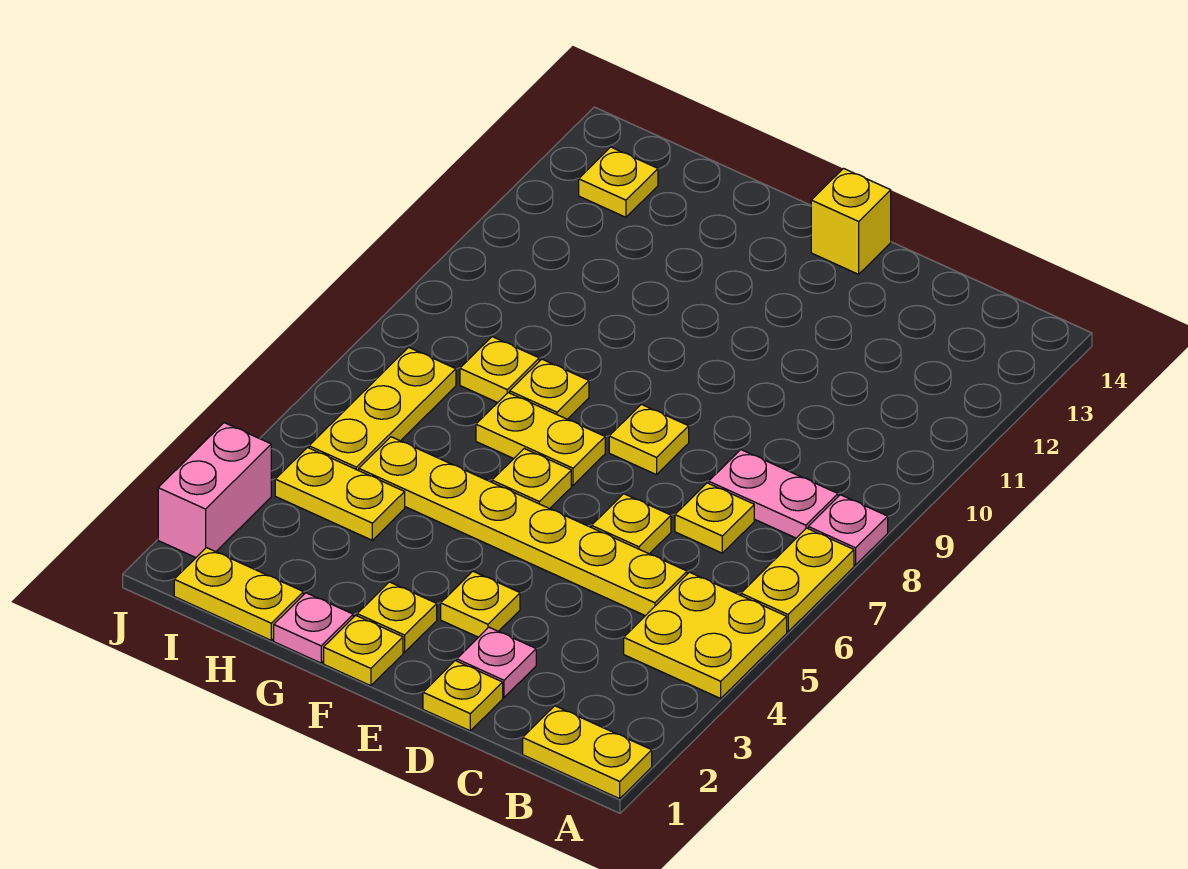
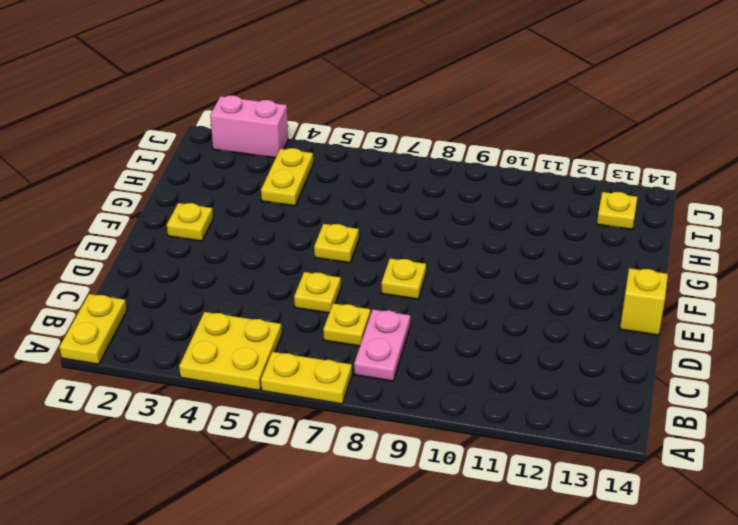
none -> pink 1x1 plate [808,495,888,565]
none -> yellow 1x6 plate [359,437,687,616]
none -> yellow 1x1 plate [423,661,503,731]

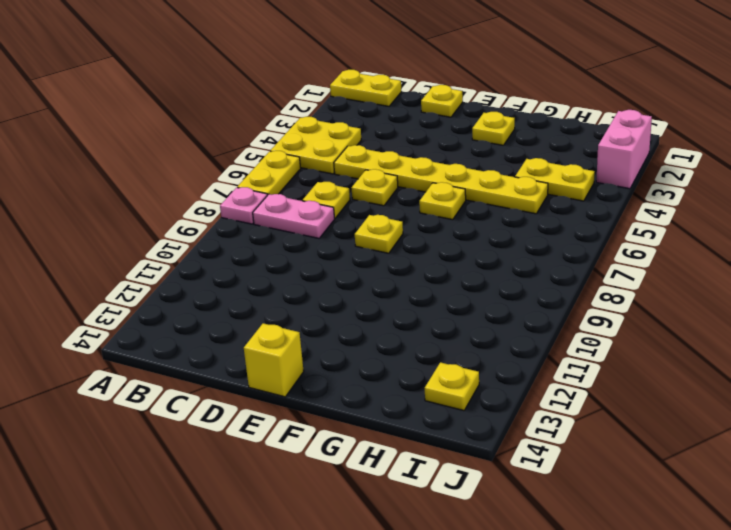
none -> pink 1x1 plate [457,627,536,697]
none -> yellow 1x1 plate [441,571,520,637]
none -> yellow 1x1 plate [324,615,403,686]

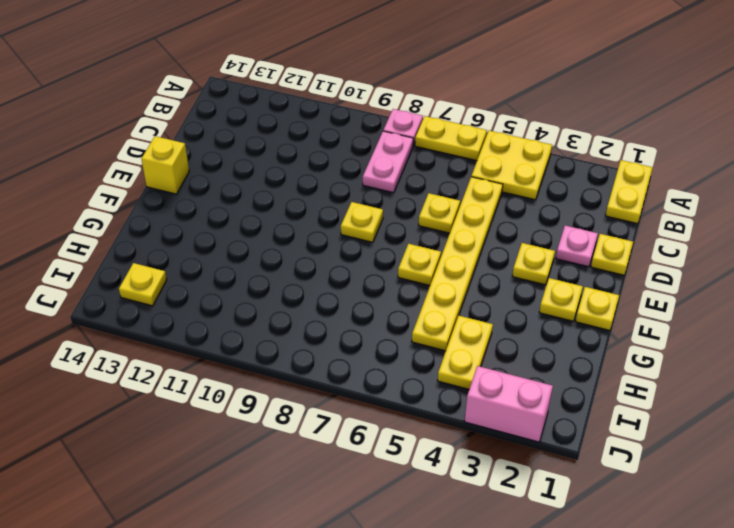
none -> yellow 1x1 plate [675,483,754,553]
none -> yellow 1x2 plate [476,393,605,485]
none -> pink 1x1 plate [274,593,353,663]

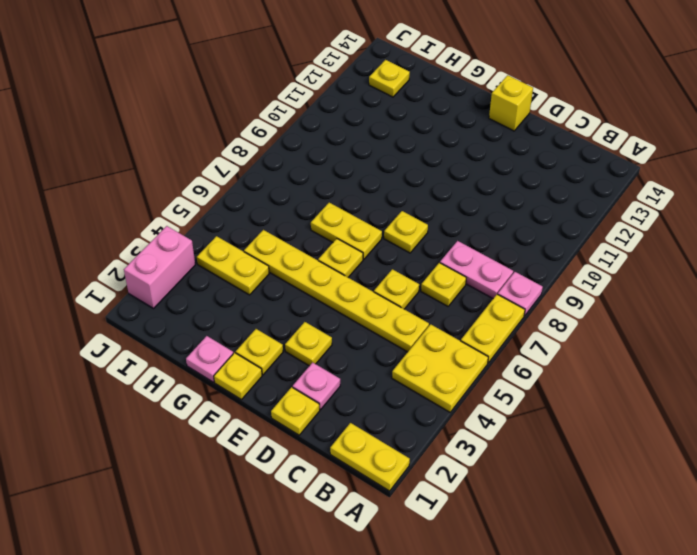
none -> yellow 1x1 plate [510,359,589,419]
none -> yellow 1x2 plate [174,548,303,640]
none -> yellow 1x1 plate [460,337,539,403]

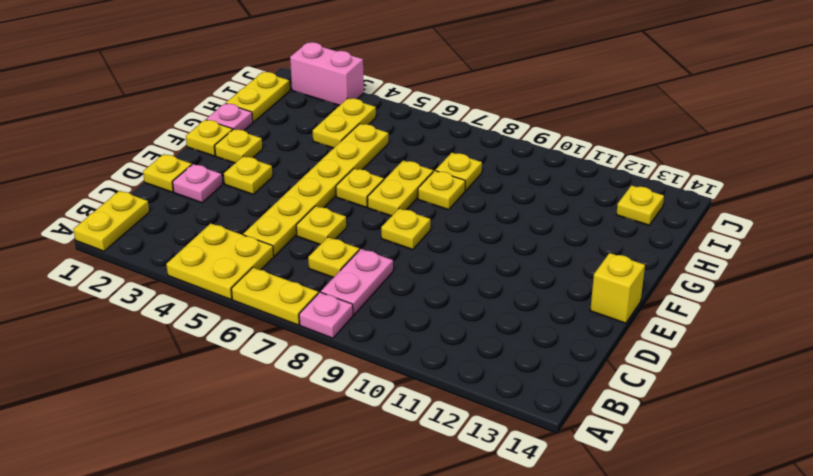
none -> yellow 1x3 plate [309,347,456,470]

